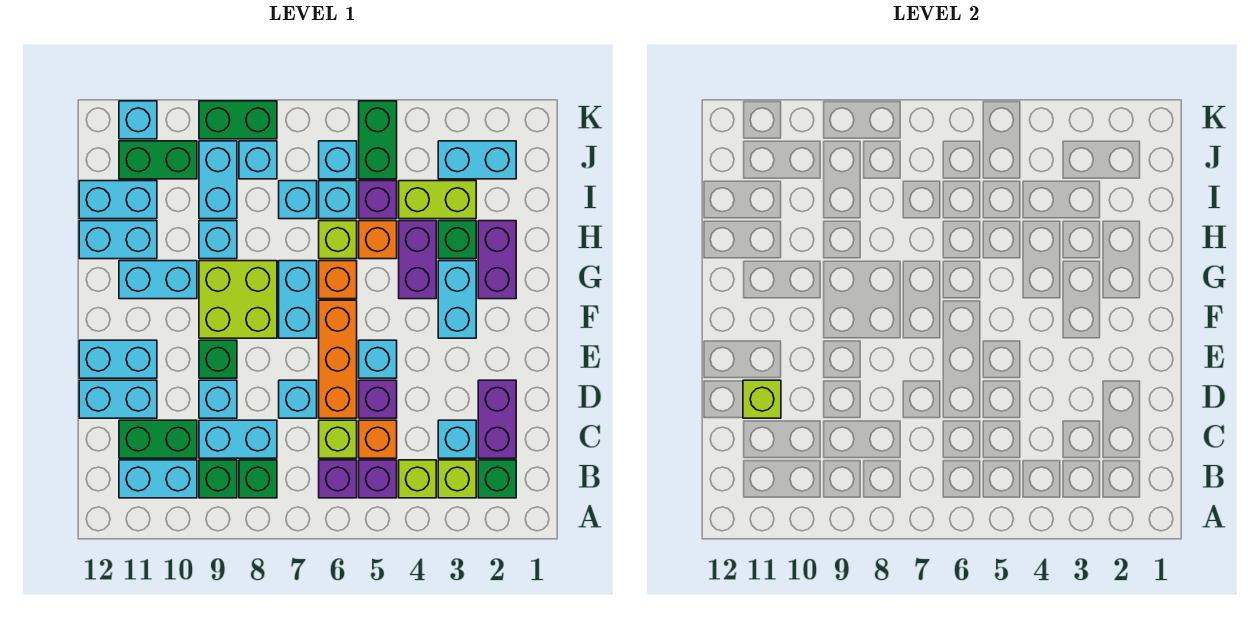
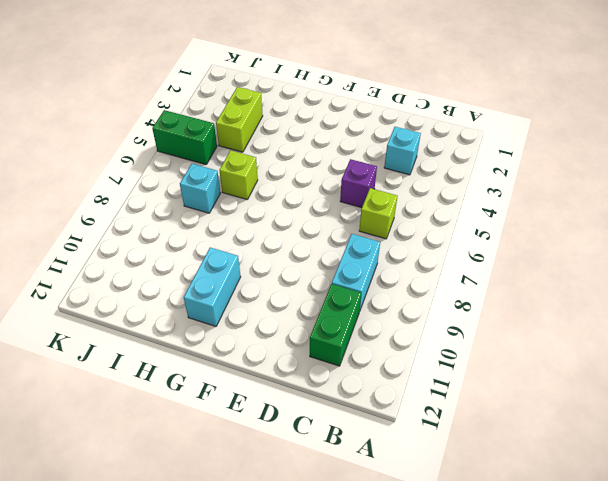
none -> green 1x1 brick [478,460,516,498]
none -> lime 1x1 brick [438,460,476,498]
none -> lime 1x1 brick [399,460,436,498]
none -> purple 1x1 brick [359,460,397,498]

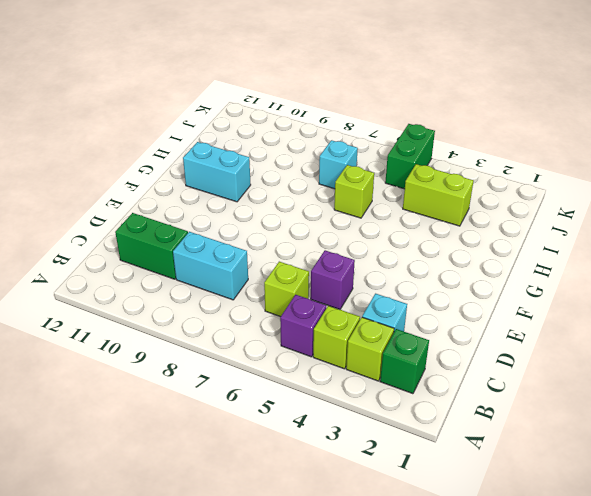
none -> purple 1x1 brick [319,460,357,498]
none -> green 1x1 brick [239,460,277,498]
none -> green 1x1 brick [199,460,237,498]
none -> cyan 1x2 brick [119,460,197,498]

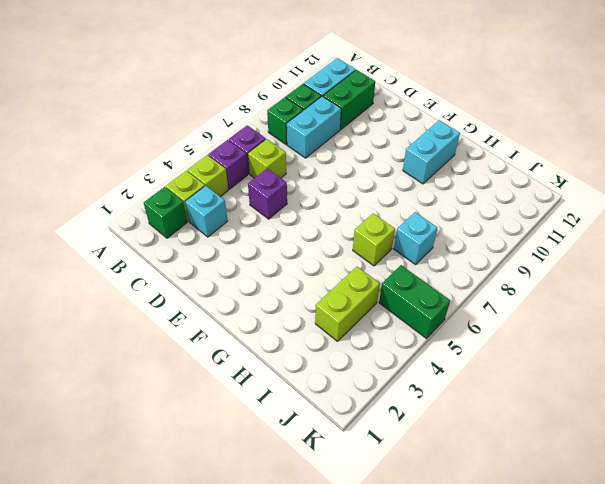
none -> purple 1x2 brick [478,380,516,458]
none -> orange 1x1 brick [359,420,397,458]
none -> orange 1x3 brick [319,300,357,418]
none -> cyan 1x1 brick [279,380,317,418]

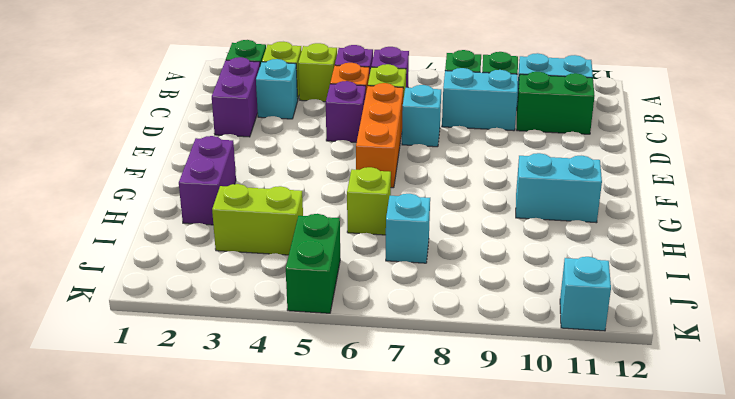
none -> cyan 1x1 brick [199,380,237,418]
none -> cyan 1x2 brick [79,380,157,418]
none -> cyan 1x1 brick [359,340,397,378]
none -> green 1x1 brick [199,340,237,378]

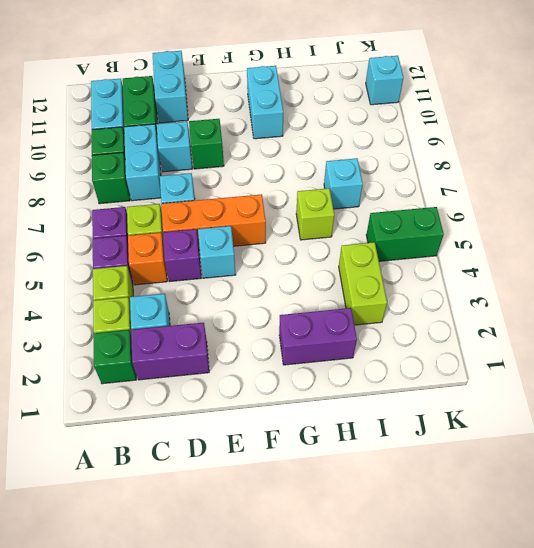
none -> cyan 1x2 brick [79,340,157,378]
none -> cyan 1x2 brick [438,261,476,338]
none -> cyan 1x2 brick [279,261,317,338]
none -> lime 2x2 brick [199,261,277,338]

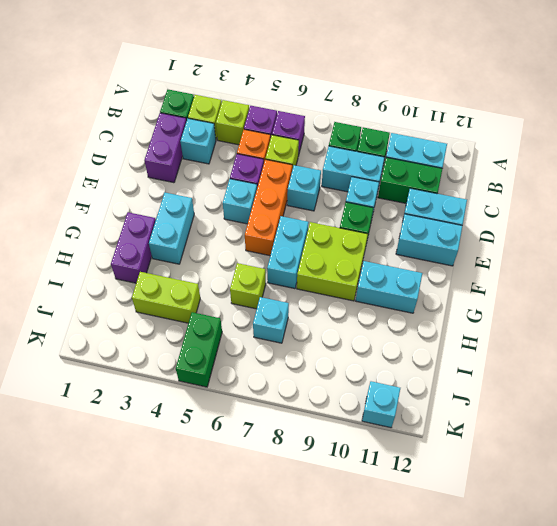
none -> purple 1x2 brick [399,221,436,299]
none -> orange 1x1 brick [319,261,357,299]
none -> green 1x1 brick [438,221,476,259]
none -> orange 1x1 brick [359,221,397,259]

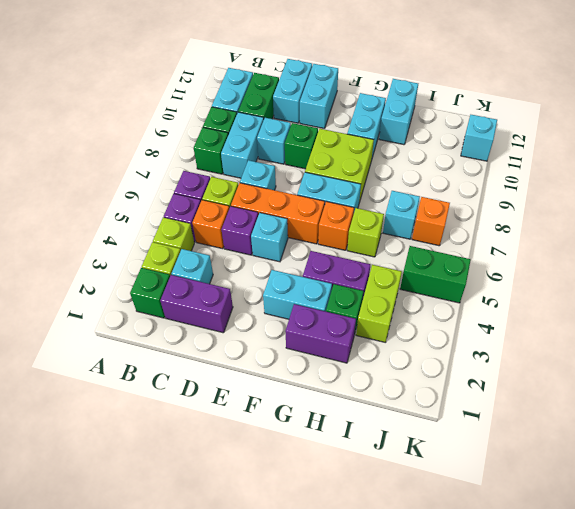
orange 1x1 brick [412,197,450,246] -> orange 1x1 brick moved to [359,221,397,259]
none -> cyan 1x1 brick [199,221,237,259]
none -> purple 1x1 brick [359,181,397,219]
none -> cyan 1x1 brick [319,181,357,219]
none -> cyan 1x2 brick [199,141,237,219]

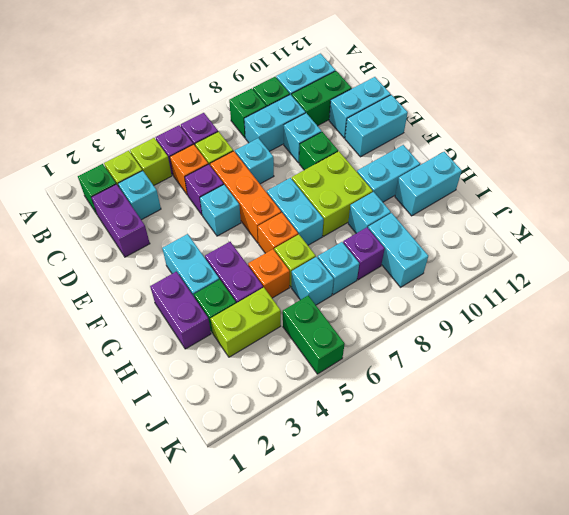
purple 1x1 brick [343,227,385,280] -> purple 1x1 brick moved to [359,181,397,219]
none -> cyan 1x2 brick [79,181,157,219]
none -> cyan 1x2 brick [438,141,516,179]
none -> cyan 1x1 brick [319,141,357,179]
none -> cyan 1x1 brick [239,141,277,179]

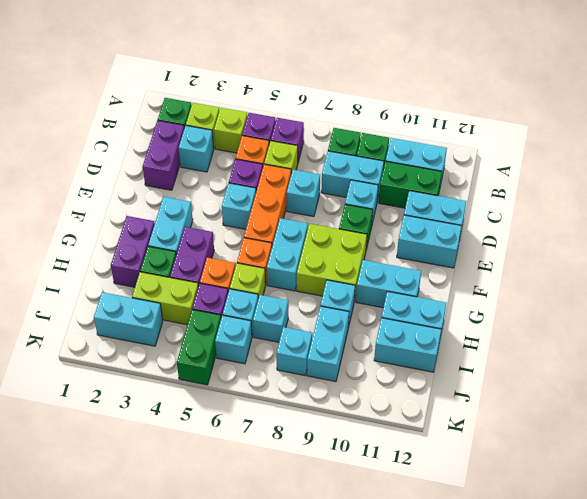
none -> green 1x2 brick [119,141,197,179]
none -> green 1x2 brick [199,101,277,139]
none -> cyan 1x1 brick [119,101,157,139]
none -> lime 1x1 brick [743,380,781,418]

